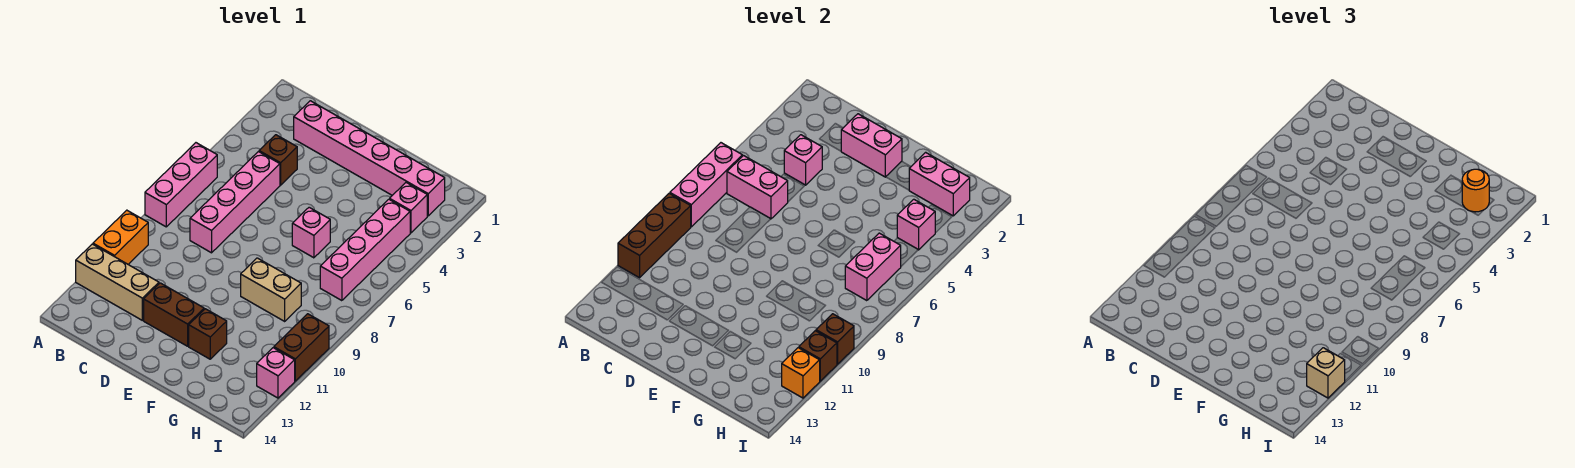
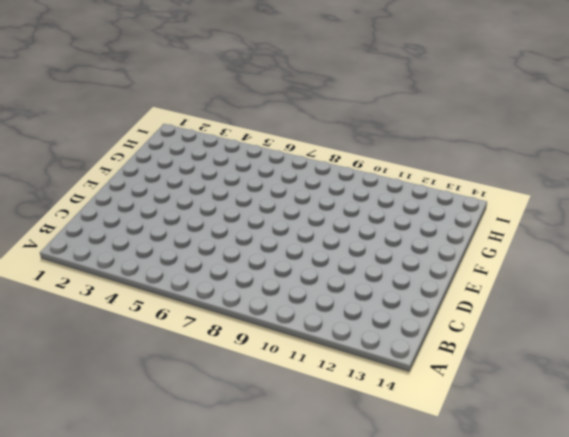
none -> pink 1x3 brick [145,143,217,227]
none -> orange 1x2 brick [93,210,148,264]
none -> tan 1x3 brick [76,244,159,320]

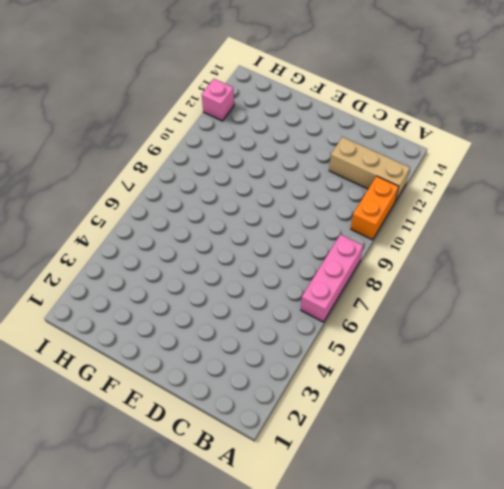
none -> pink 1x6 brick [294,101,445,216]
none -> brown 1x1 brick [259,135,297,185]
none -> pink 1x4 brick [190,152,280,253]

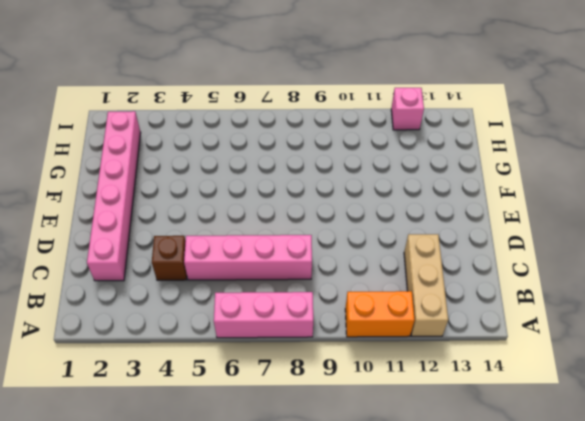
none -> brown 1x2 brick [144,283,204,346]
none -> pink 1x1 brick [292,207,330,258]
none -> tan 1x2 brick [241,258,301,321]

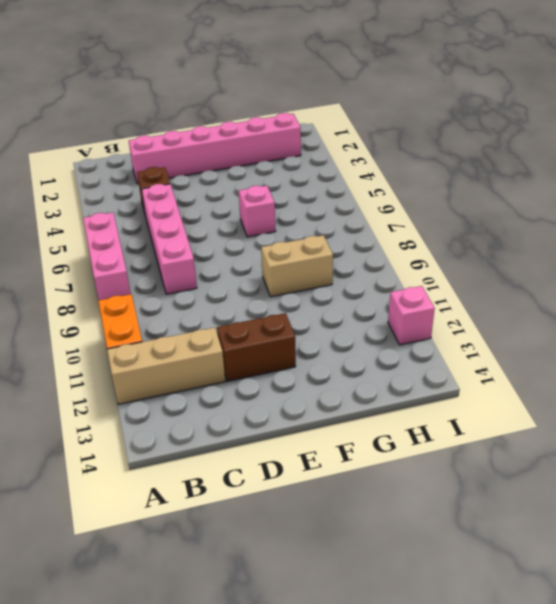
none -> brown 1x1 brick [189,309,227,359]
none -> pink 1x1 brick [390,183,427,233]
none -> pink 1x4 brick [320,199,410,301]

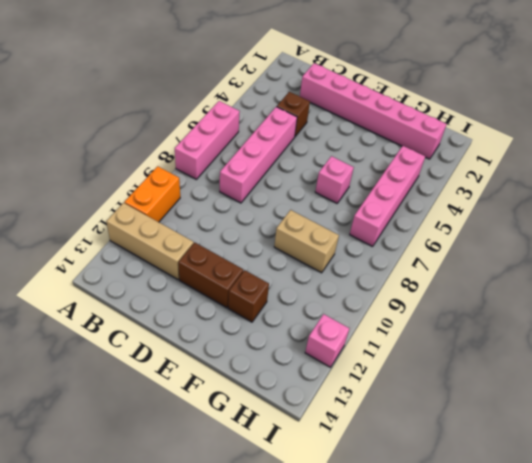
none -> pink 1x1 brick [390,183,427,233]
none -> brown 1x2 brick [274,314,329,381]
none -> pink 1x3 brick [670,143,742,227]

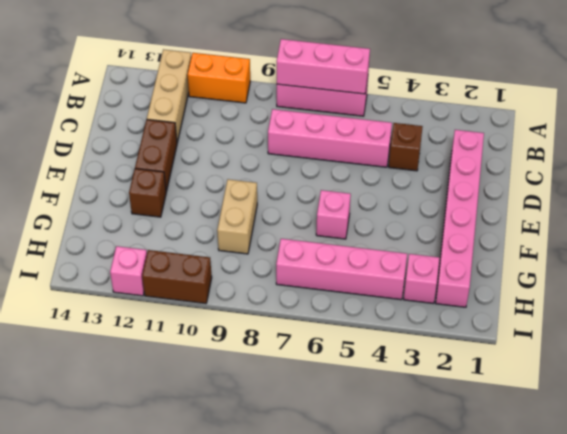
none -> brown 1x3 brick [618,193,691,278]
none -> pink 1x2 brick [727,156,788,219]
none -> pink 1x1 brick [784,135,822,185]

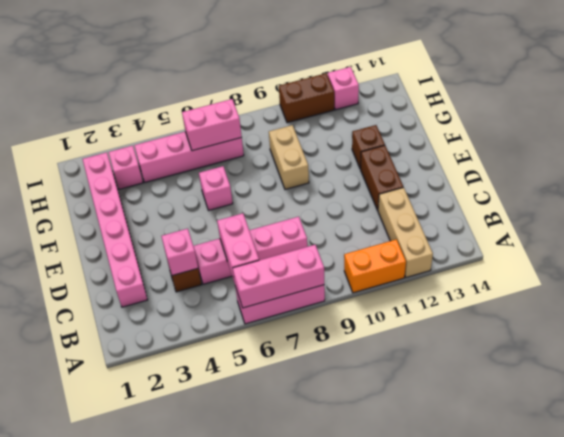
none -> brown 1x3 brick [618,193,691,278]
none -> pink 1x2 brick [841,114,902,177]
none -> pink 1x2 brick [909,152,970,216]

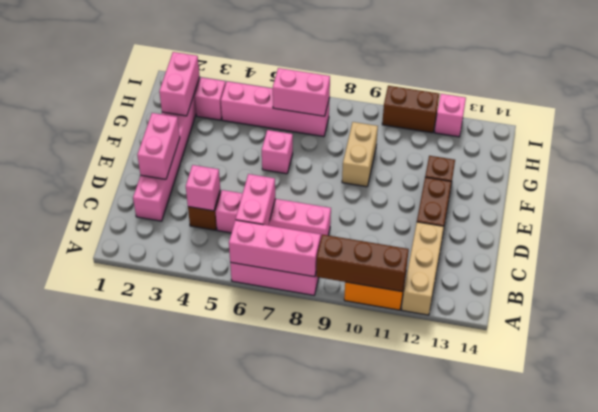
none -> pink 1x1 brick [897,199,935,250]
none -> brown 1x1 brick [816,314,854,364]
none -> brown 1x1 brick [799,331,837,381]

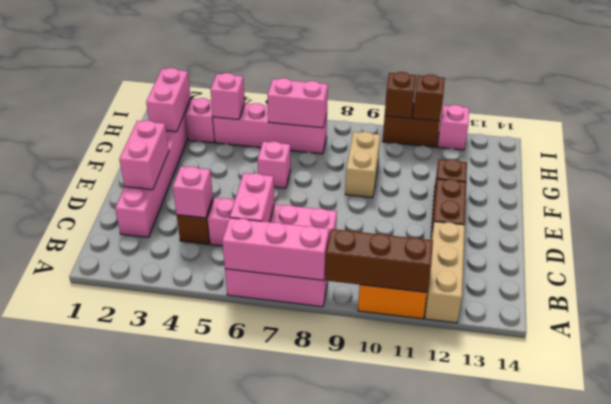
none -> orange 1x1 brick [782,348,820,398]
none -> orange 1x1 round brick [1462,169,1489,212]
none -> tan 1x1 brick [1307,348,1345,398]

